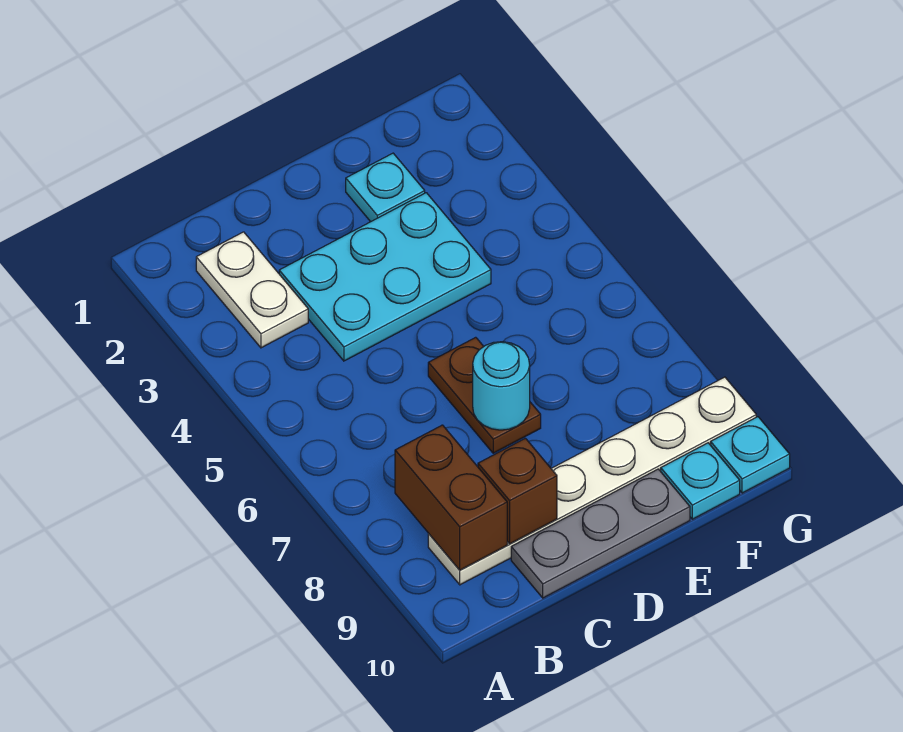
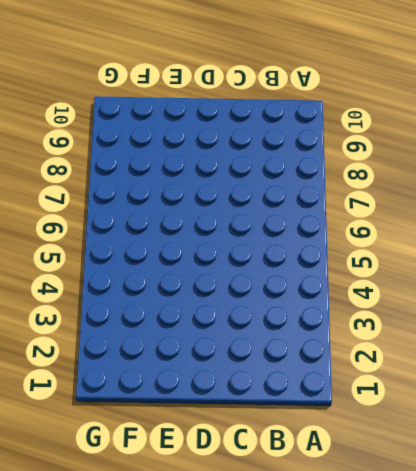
none -> white 1x2 plate [196,232,308,348]
none -> white 1x6 plate [428,377,756,585]

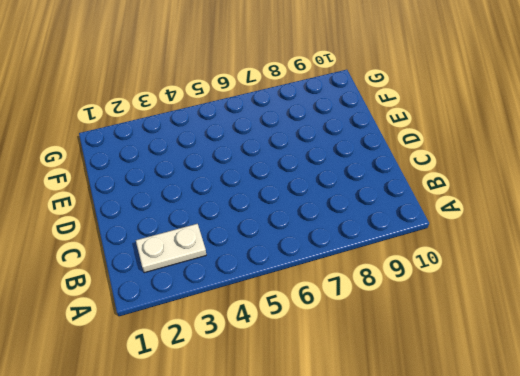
none -> white 1x6 plate [428,377,756,585]
none -> cyan 2x3 plate [279,193,491,361]

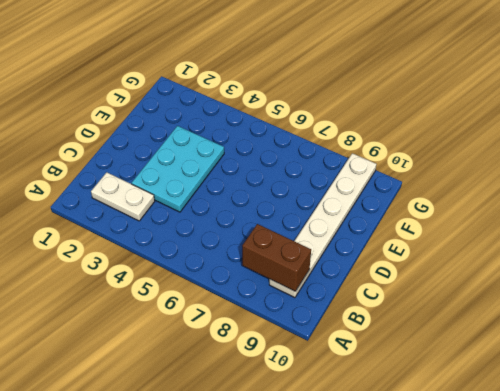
none -> grey 1x3 plate [511,469,690,598]
none -> brown 1x2 plate [428,337,541,453]

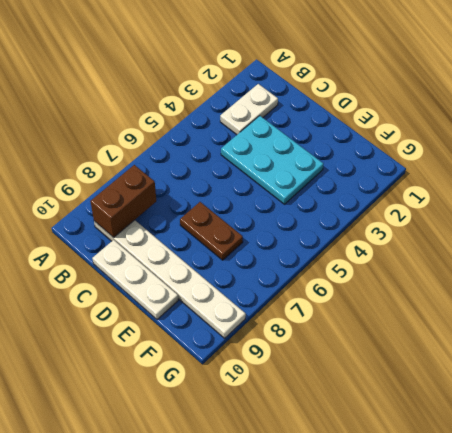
white 1x3 plate [92,240,178,319] -> grey 1x3 plate [511,469,690,598]
brown 1x2 plate [180,202,243,260] -> brown 1x2 plate turned to [428,337,541,453]
none -> cyan 1x1 plate [346,153,425,222]
none -> cyan 1x1 plate [661,443,740,519]

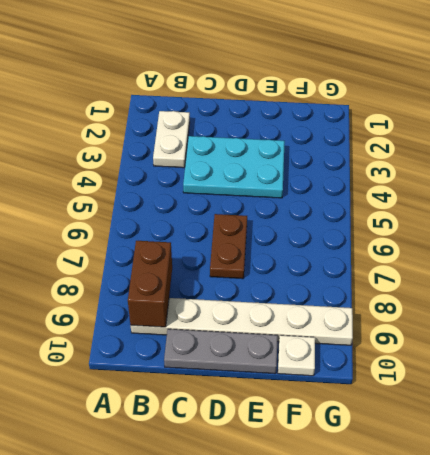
white 1x1 plate [278,335,315,376] -> cyan 1x1 plate [661,443,740,519]
none -> cyan 1x1 plate [346,153,425,222]
none -> cyan 1x1 plate [711,417,790,493]

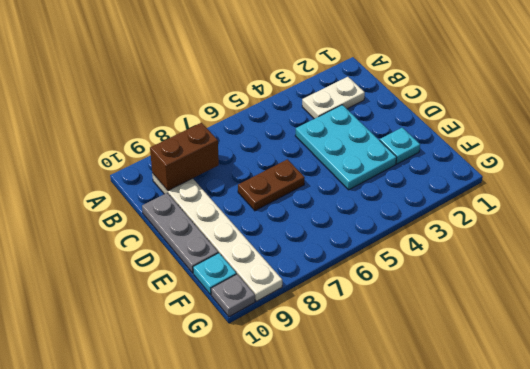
grey 1x1 plate [211,274,255,317] -> cyan 1x1 plate [711,417,790,493]
none -> brown 1x1 brick [478,438,557,544]
none -> cyan 1x1 round brick [473,342,530,430]

